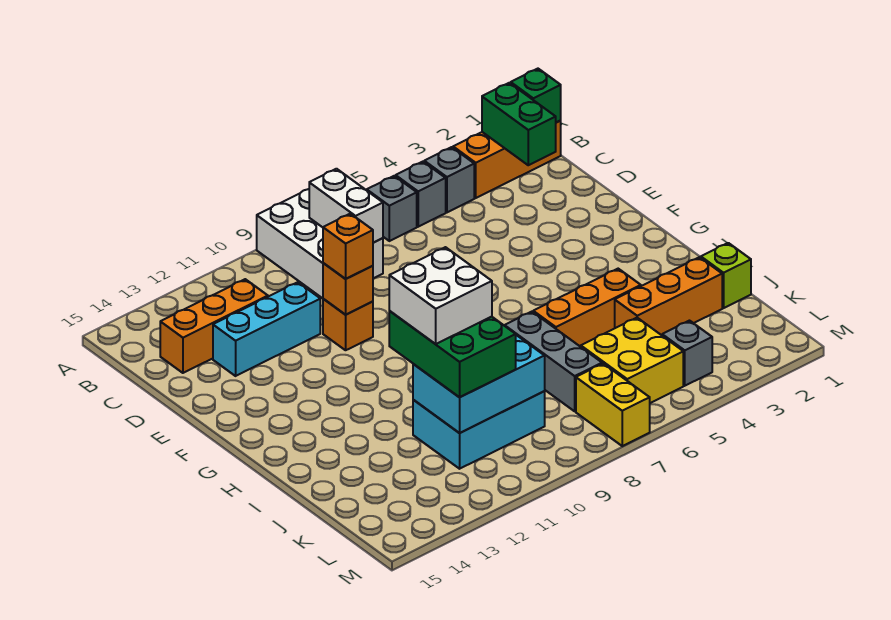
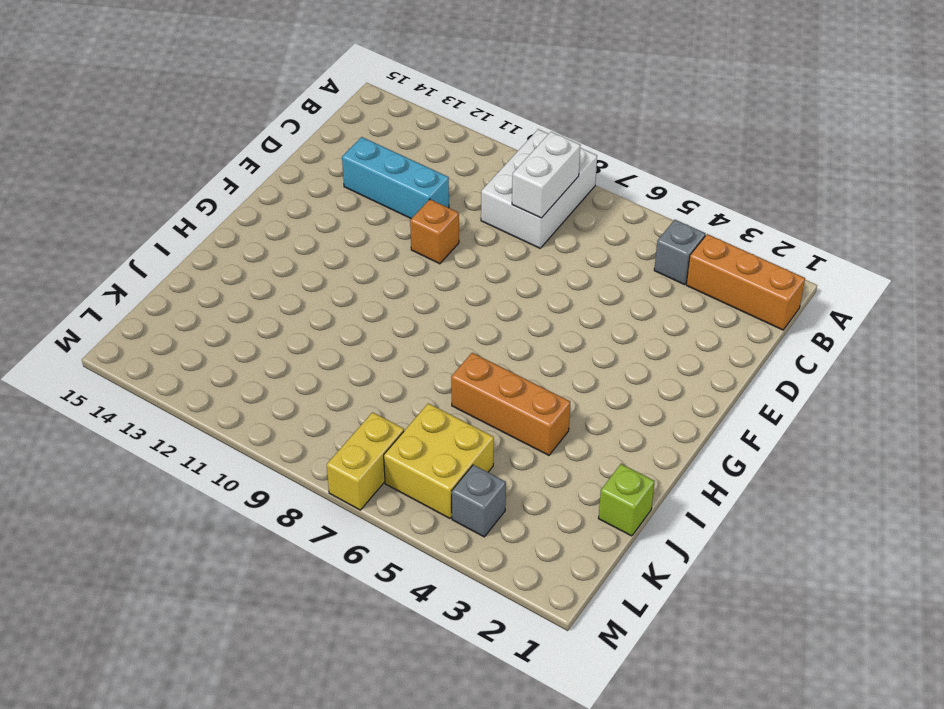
none -> grey 1x1 brick [396,162,446,227]
none -> grey 1x1 brick [367,176,417,241]
none -> orange 1x3 brick [160,279,268,373]

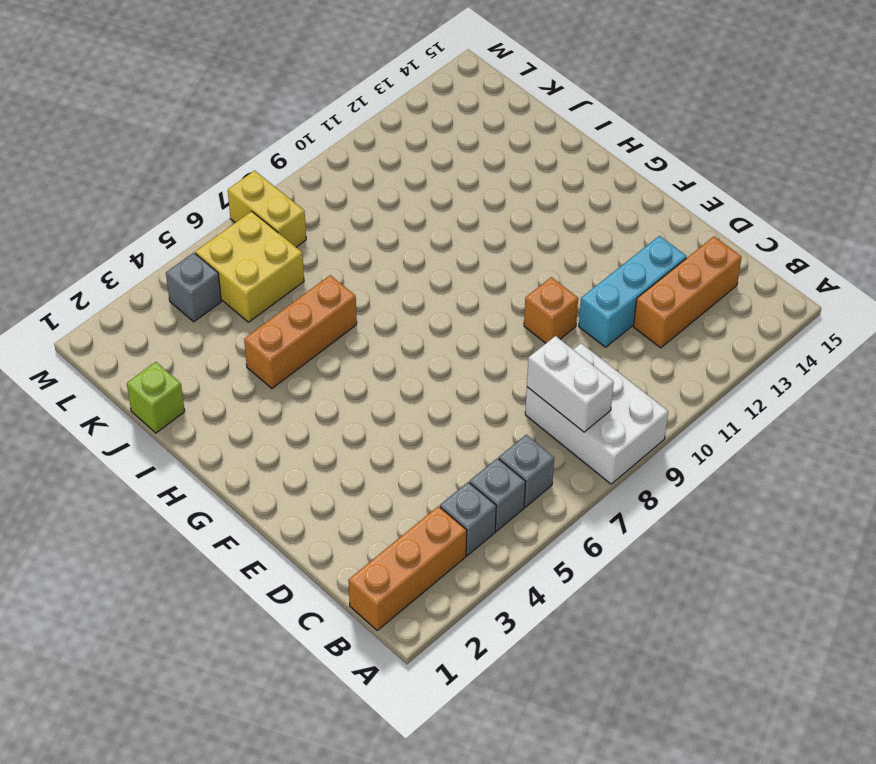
none -> grey 1x3 brick [504,312,602,411]
none -> orange 1x3 brick [615,257,722,335]
none -> cyan 2x3 brick [413,391,545,469]

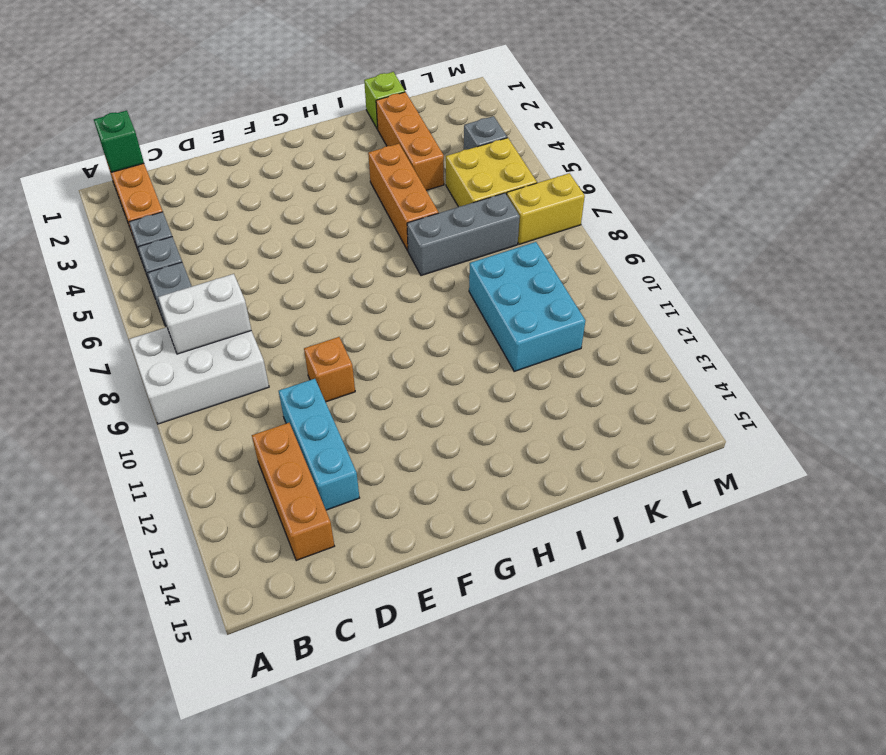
none -> green 1x2 brick [482,83,556,165]
none -> orange 1x1 brick [323,263,373,315]
none -> cyan 2x3 brick [413,335,545,433]

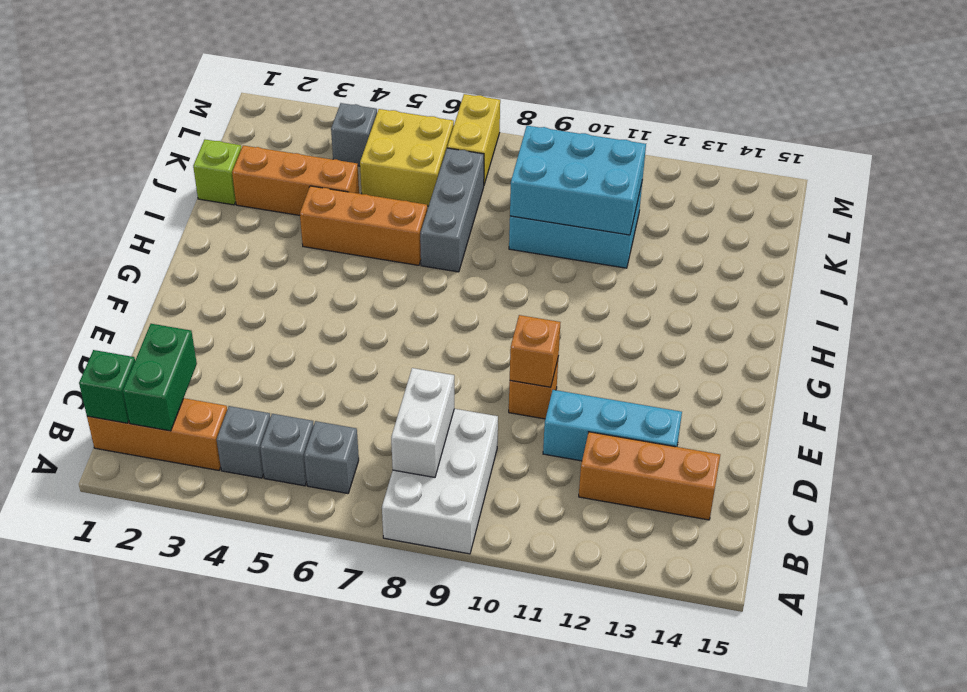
none -> orange 1x1 brick [323,214,373,279]
none -> green 2x3 brick [389,311,516,397]
none -> white 2x2 brick [389,247,492,344]

